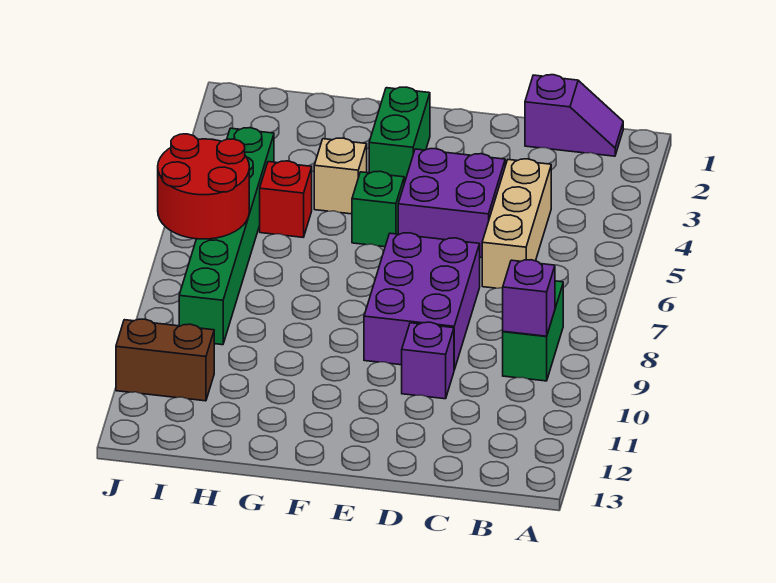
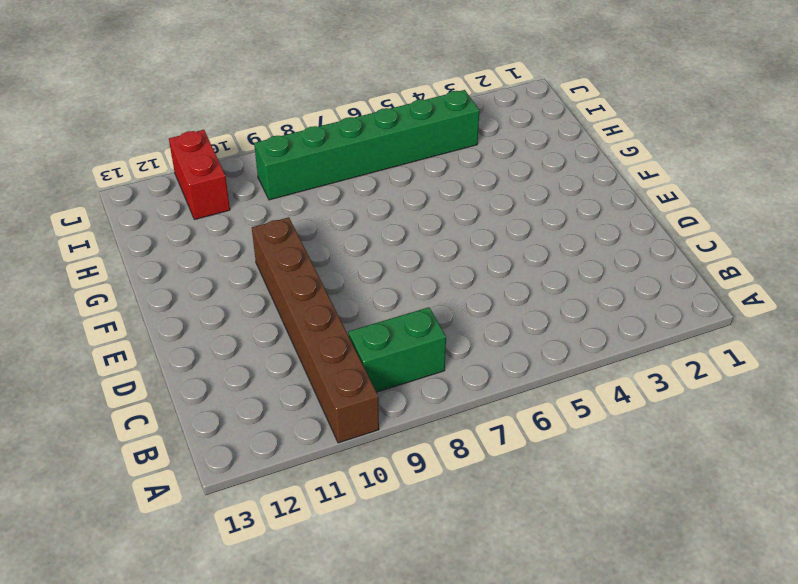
brown 1x6 brick [252,217,379,443] -> purple 1x1 brick [402,322,454,399]
red 1x2 brick [169,130,230,220] -> brown 1x2 brick [116,319,214,401]
none -> purple 1x2 slope [525,75,623,156]
none -> tan 1x3 brick [482,159,551,288]
none -> purple 2x2 brick [398,149,505,258]

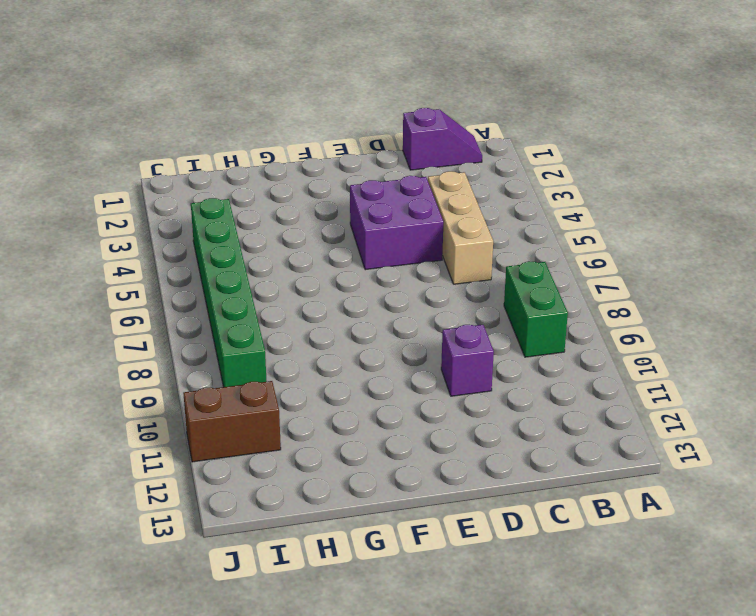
none -> purple 2x3 brick [364,233,480,370]
none -> green 1x2 brick [369,87,430,183]
none -> green 1x1 brick [352,171,404,247]

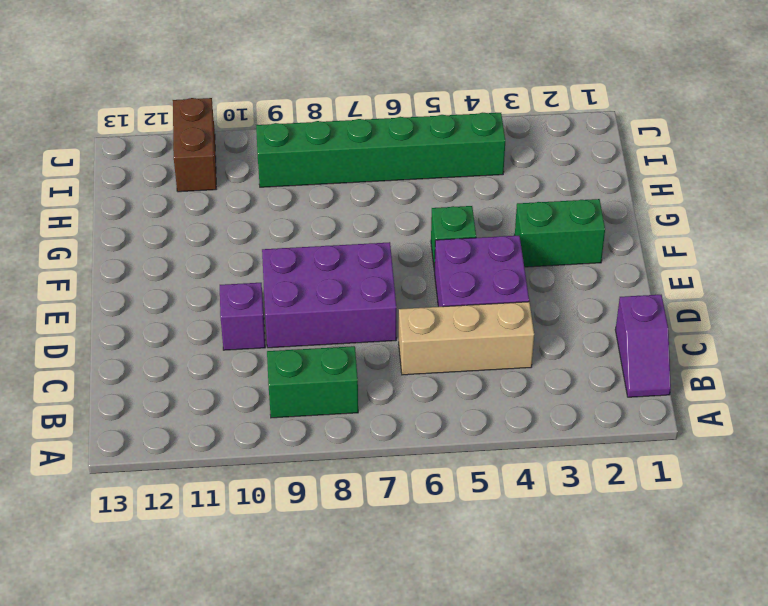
none -> tan 1x1 brick [314,138,367,214]
none -> red 1x1 brick [260,161,312,237]
none -> purple 1x1 brick [503,260,555,336]

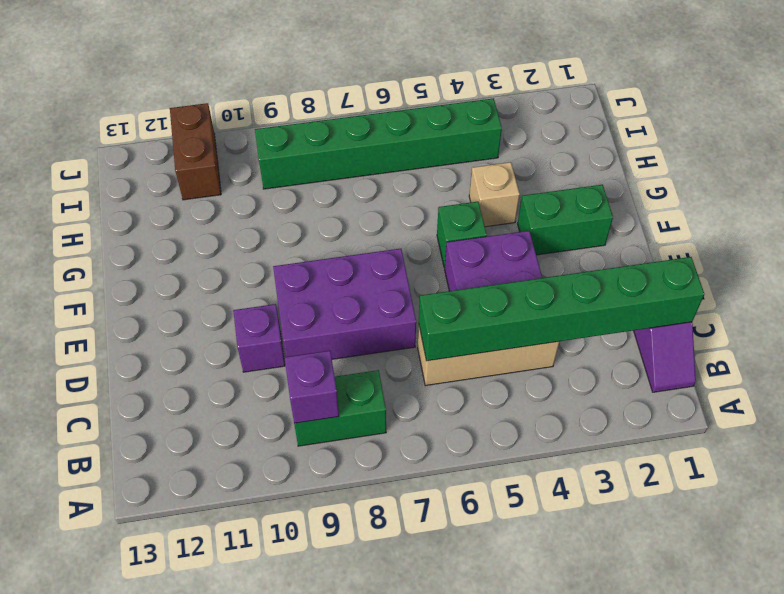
green 1x6 brick [419,257,704,361] -> none
none -> red 1x1 brick [260,161,312,237]
none -> red 2x2 round brick [158,134,249,239]

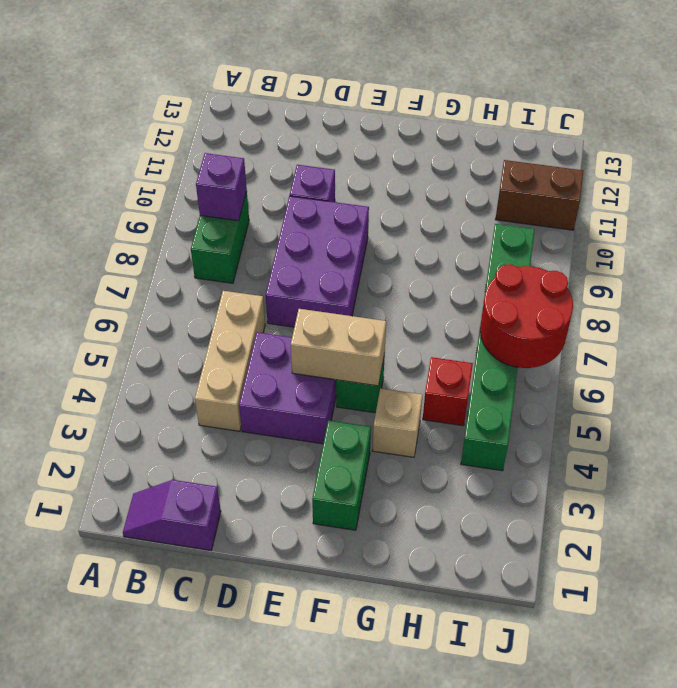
tan 1x2 brick [291,309,386,386] -> none

